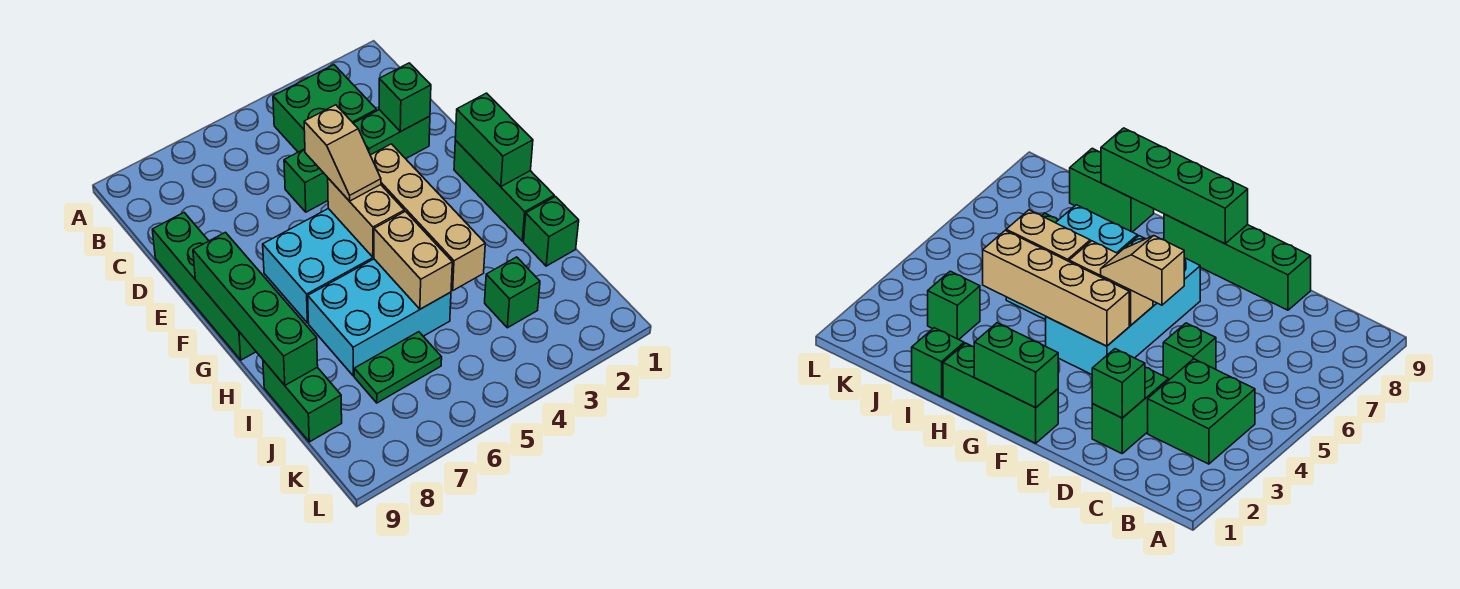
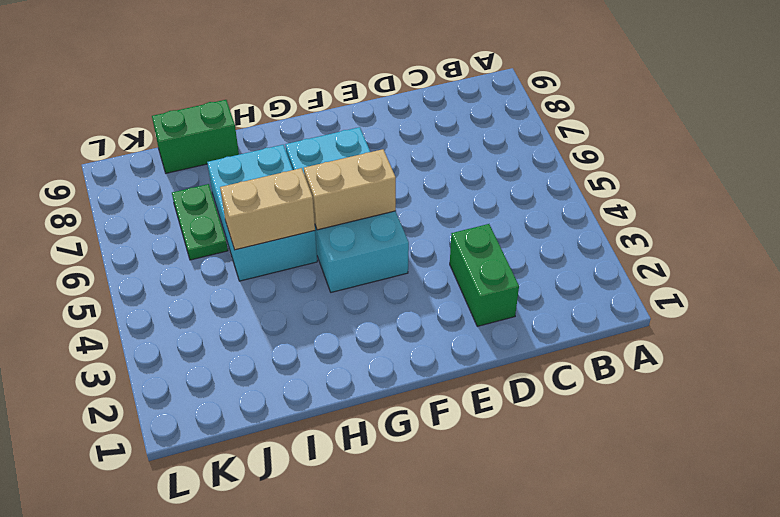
none -> green 2x2 brick [273,65,377,152]
none -> green 1x1 brick [284,149,328,212]
none -> green 1x4 brick [152,213,256,360]

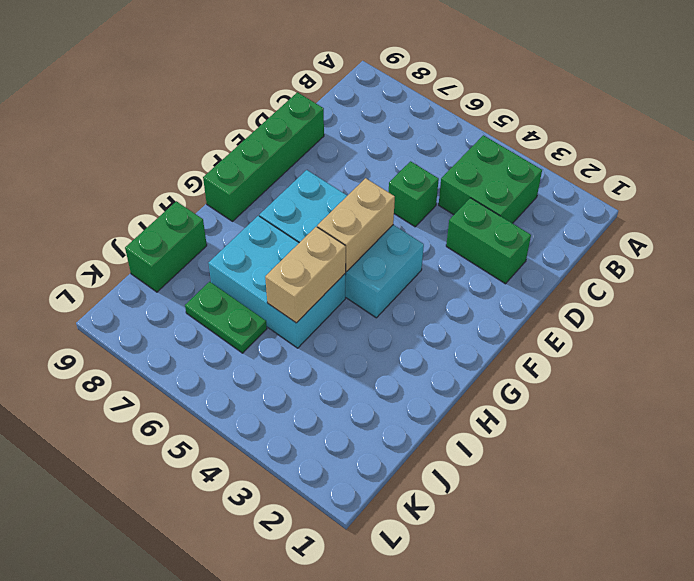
none -> green 1x3 brick [454,140,554,241]
none -> green 1x1 brick [524,197,579,266]
none -> green 1x1 brick [485,257,540,328]

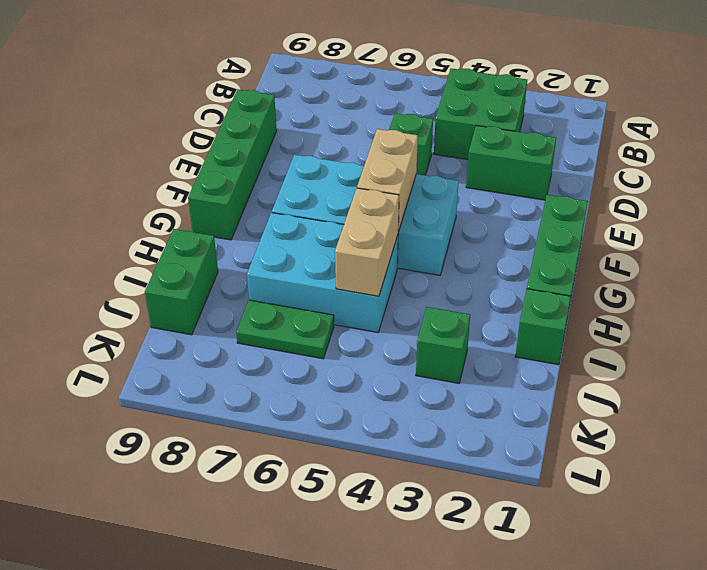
none -> green 1x1 brick [379,63,431,131]
none -> green 1x2 brick [455,93,533,187]
none -> tan 1x4 brick [370,144,485,290]

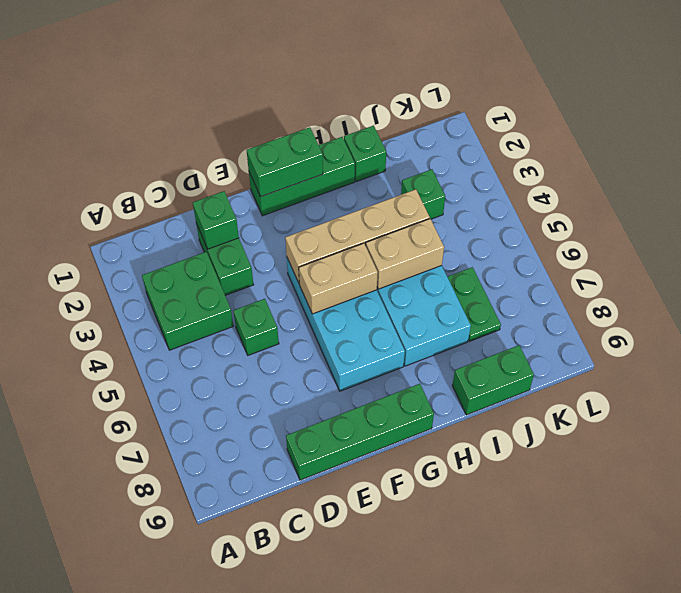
none -> green 1x4 brick [193,232,318,385]
none -> tan 1x2 slope [304,105,381,201]

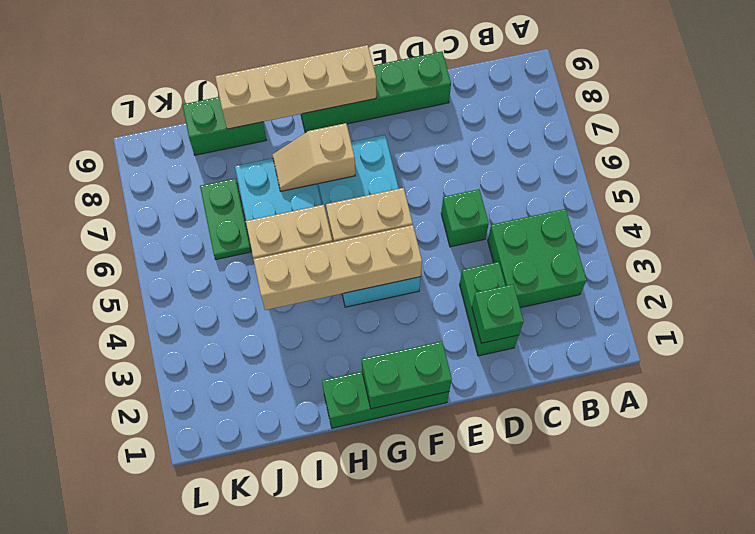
tan 1x4 brick [215,45,376,129] -> green 1x4 brick [193,232,318,385]
tan 1x2 slope [272,123,355,191] -> tan 1x2 slope moved to [304,105,381,201]
none -> green 1x1 brick [524,197,579,266]
none -> green 1x1 brick [485,257,540,328]

